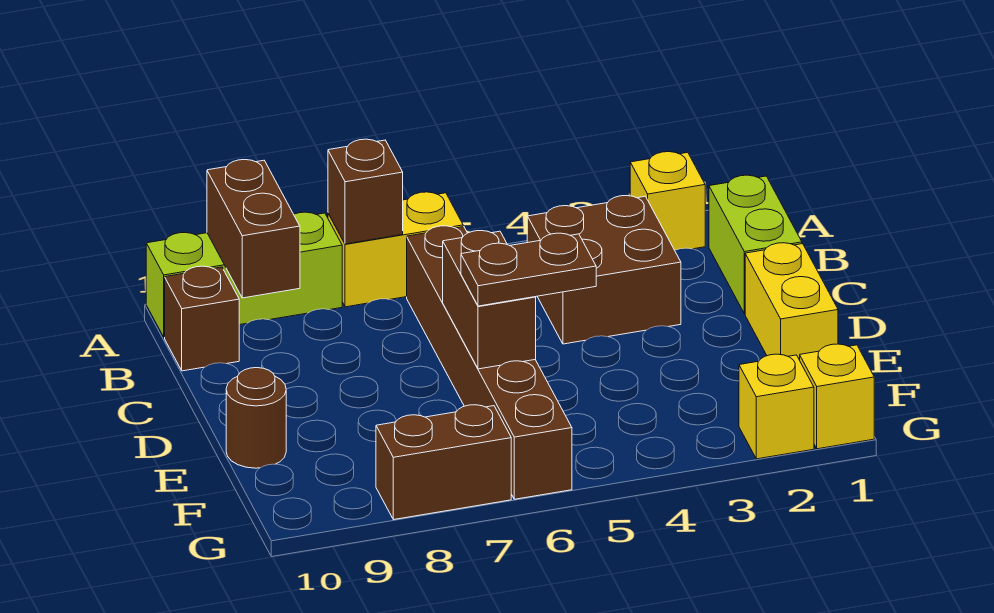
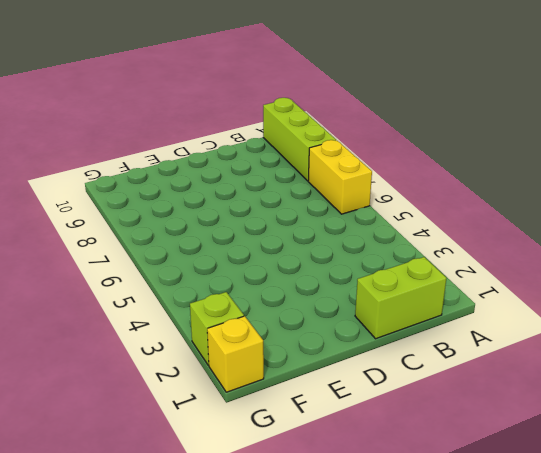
lime 1x1 brick [190,292,244,365] -> yellow 1x1 brick [739,354,814,459]
none -> yellow 1x1 brick [630,152,705,250]
none -> brown 2x2 brick [527,196,681,344]
none -> brown 1x6 brick [407,226,572,499]

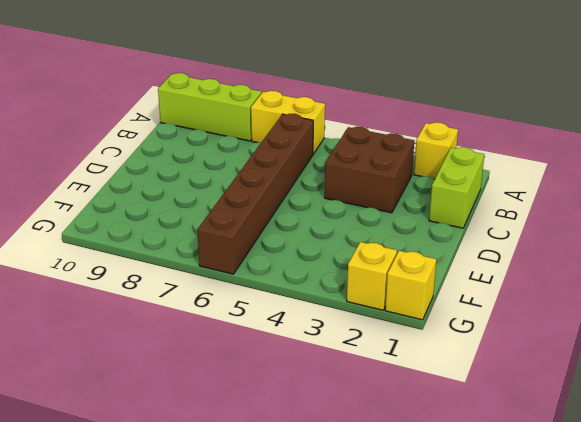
none -> brown 1x1 brick [165,266,239,371]
none -> yellow 1x2 brick [745,243,838,360]
none -> brown 1x1 round brick [226,368,286,468]

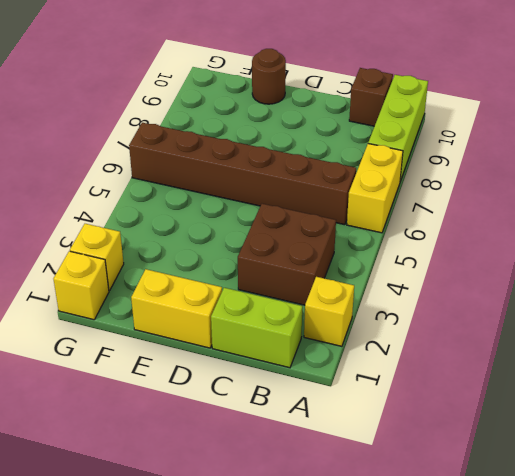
none -> brown 1x2 brick [376,405,511,520]
none -> brown 1x1 brick [328,139,403,244]
none -> brown 1x2 brick [207,160,300,298]

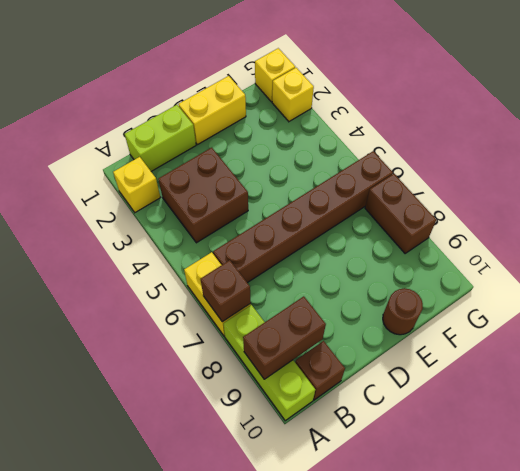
none -> brown 1x2 brick [443,231,536,369]
none -> brown 1x2 plate [461,233,596,306]

